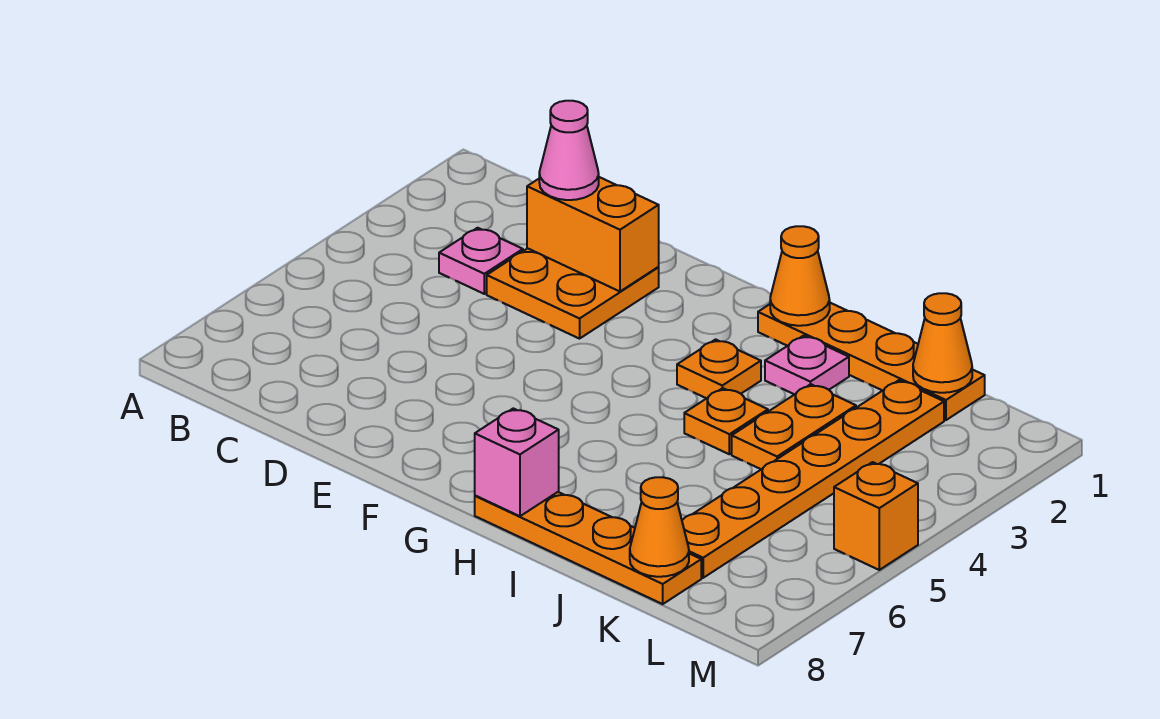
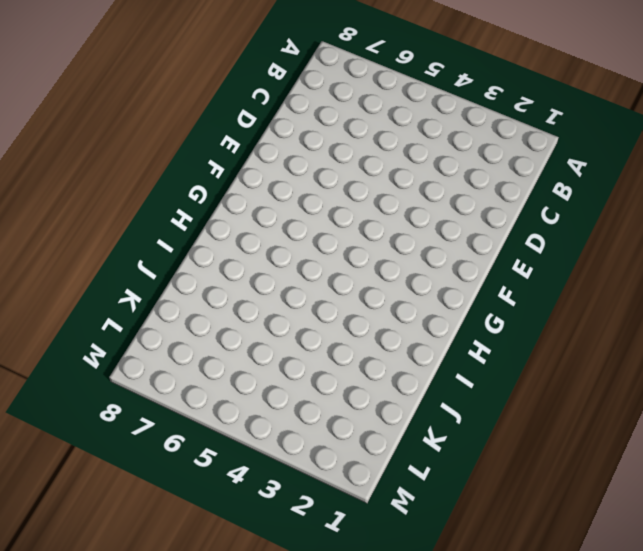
none -> pink 1x1 plate [439,228,523,294]
none -> orange 2x2 plate [487,248,659,339]
none -> orange 1x4 plate [758,303,985,420]

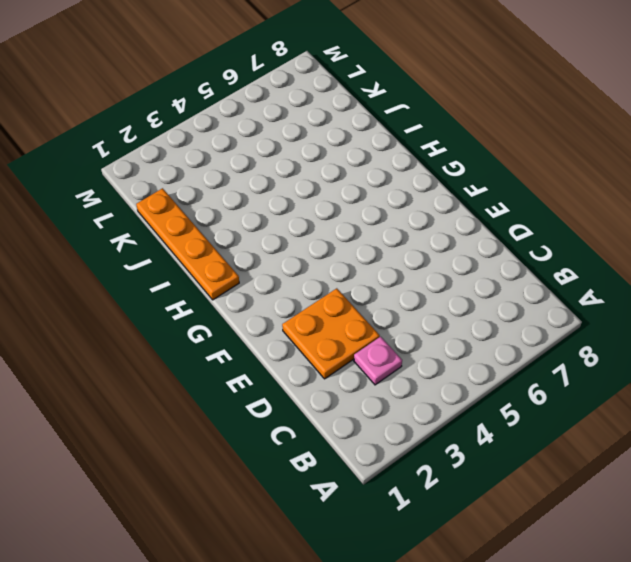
none -> orange 1x1 plate [677,339,761,398]
none -> orange 1x4 plate [475,492,701,604]
none -> pink 1x1 plate [765,336,849,394]

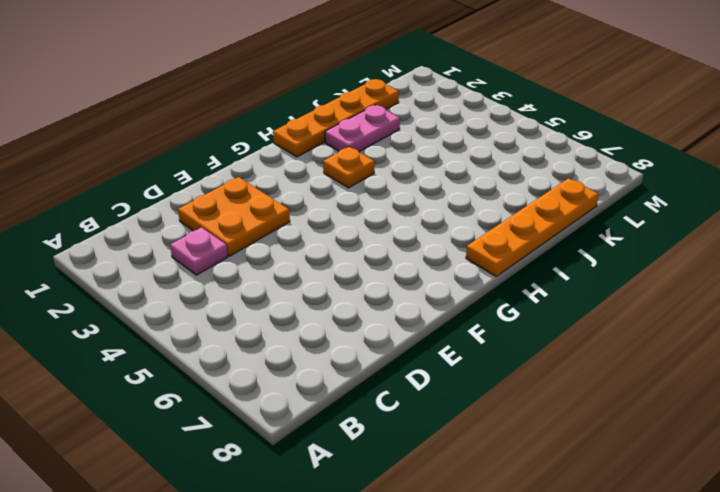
pink 1x2 plate [325,105,400,152] -> pink 1x1 plate [765,336,849,394]
none -> orange 1x1 plate [684,388,768,454]
none -> orange 1x2 plate [732,384,856,469]
none -> orange 1x6 plate [682,380,944,578]

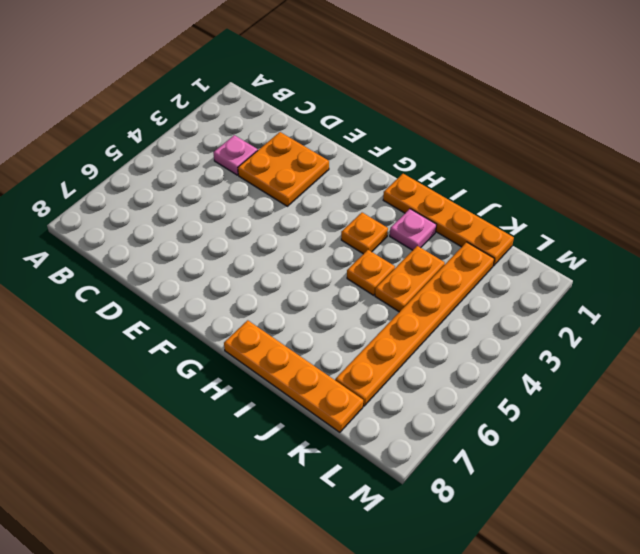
none -> orange 1x1 brick [834,462,918,570]
none -> orange 1x2 brick [527,177,659,291]
none -> orange 1x1 cone [770,226,830,326]

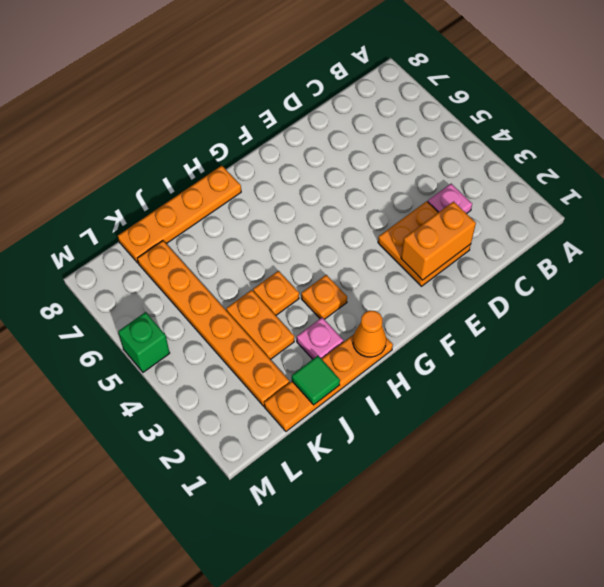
green 1x1 tile [292,356,340,405] -> none
green 1x1 brick [118,312,170,372] -> orange 1x1 brick [834,462,918,570]
none -> pink 1x1 brick [475,408,559,516]
none -> orange 1x1 cone [913,293,972,393]
none -> orange 1x1 cone [630,477,689,577]

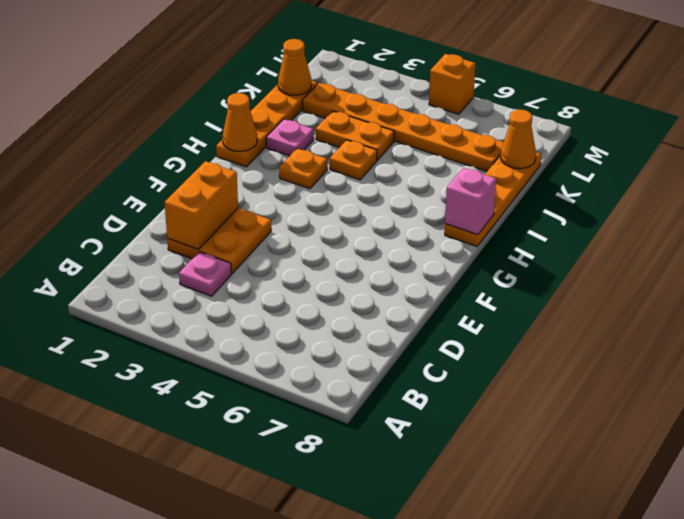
none -> pink 1x1 cone [539,101,599,200]

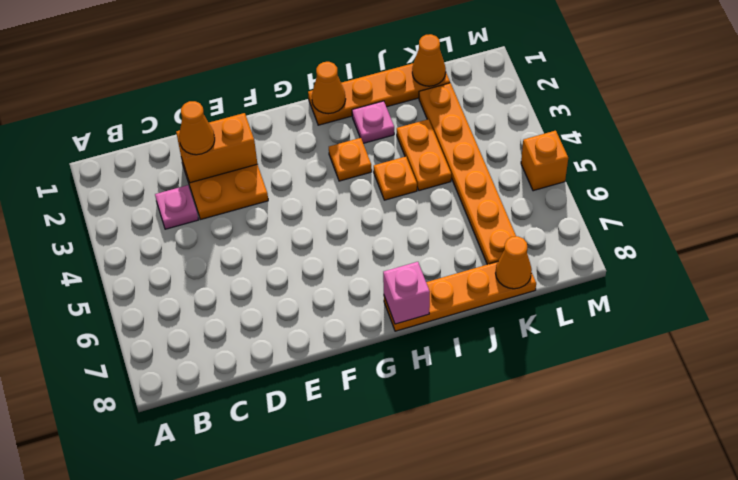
orange 1x1 cone [179,101,215,155] -> pink 1x1 cone [539,101,599,200]

